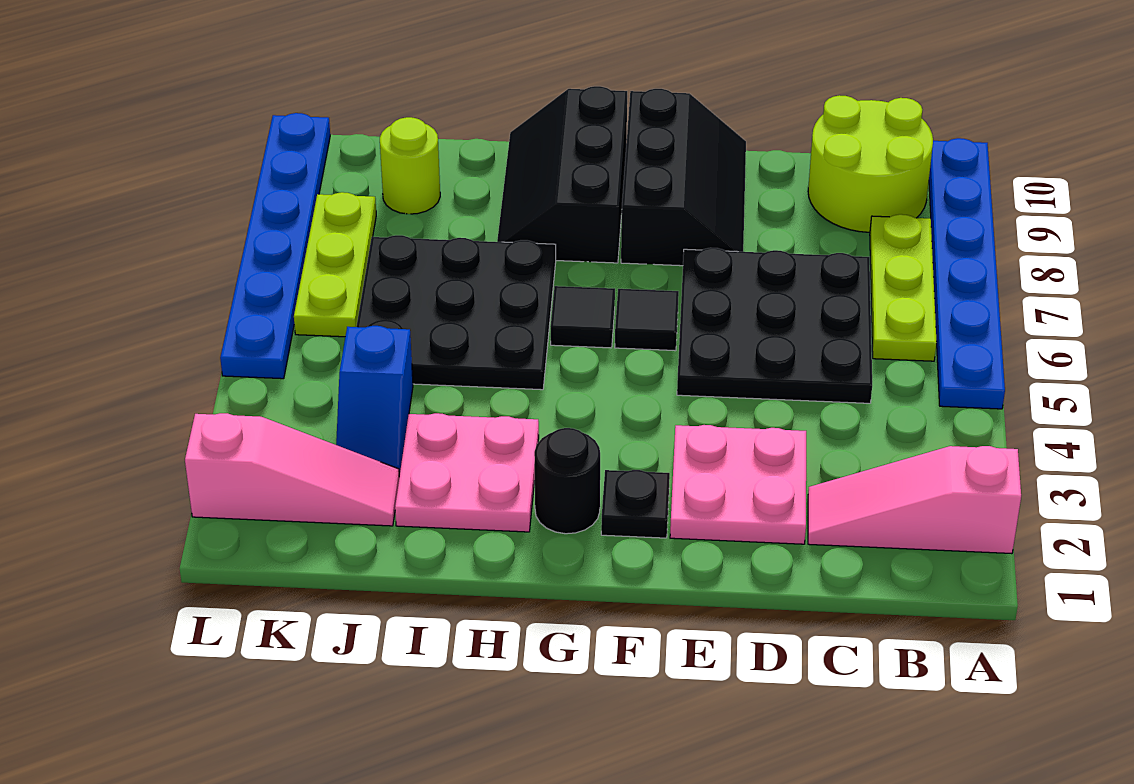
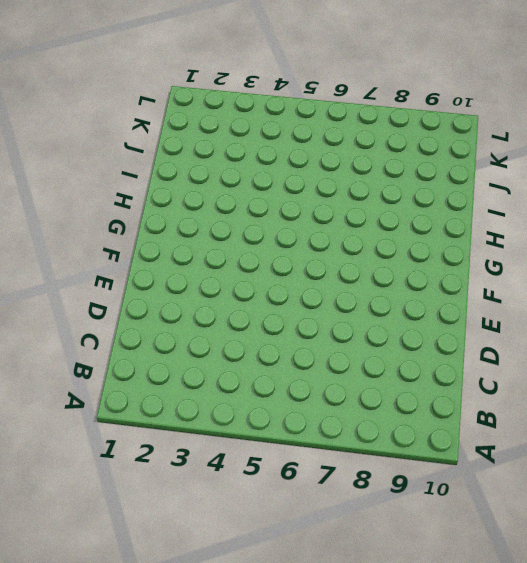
none -> pink 1x3 slope [808,446,1021,554]
none -> blue 1x6 plate [929,138,1005,409]
none -> lime 1x3 plate [870,214,937,361]

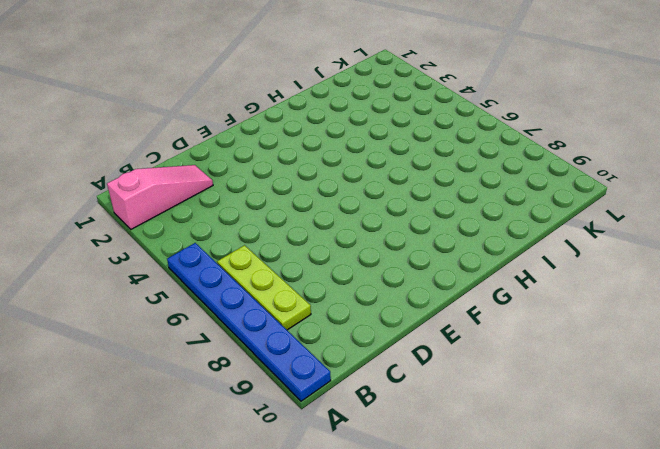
none -> lime 2x2 round brick [808,95,933,232]
none -> black 3x3 plate [677,248,872,403]
none -> pink 2x2 plate [670,425,806,544]

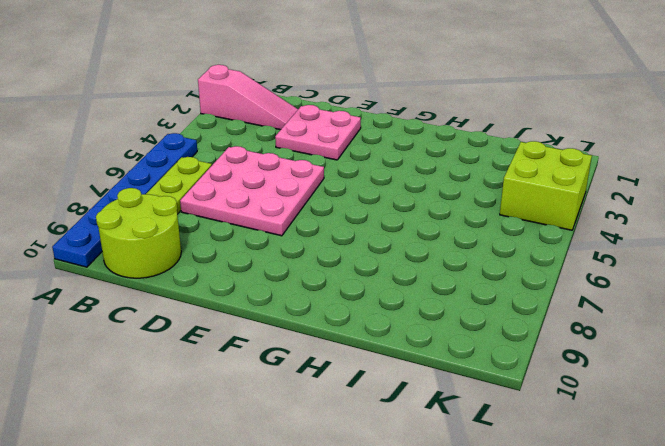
pink 3x3 plate [180,146,324,236] -> black 3x3 plate [677,248,872,403]
lime 2x2 brick [500,141,592,230] -> none
none -> black 2x3 slope [621,89,746,266]
none -> black 1x1 plate [601,470,670,538]
none -> black 1x1 tile [615,289,679,351]

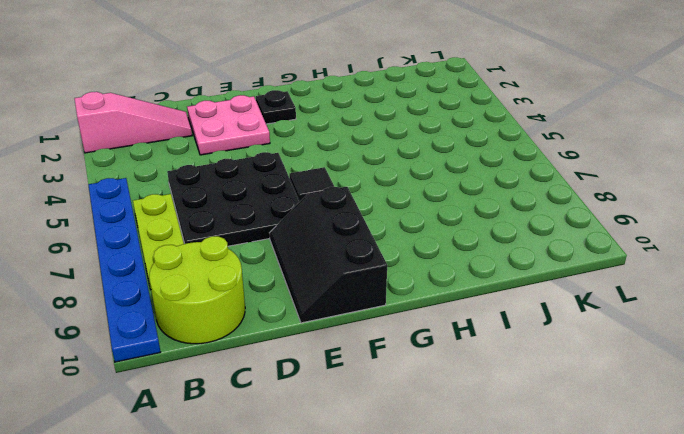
none -> black 1x1 round brick [534,428,600,534]
none -> black 1x1 tile [551,286,615,348]
none -> black 2x3 slope [497,86,627,263]

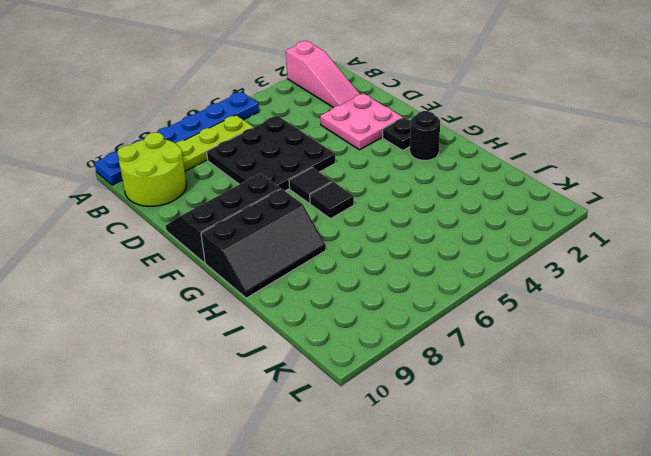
none -> pink 2x2 plate [395,413,539,532]
none -> black 3x3 plate [356,235,556,390]
none -> pink 1x3 slope [185,413,399,526]

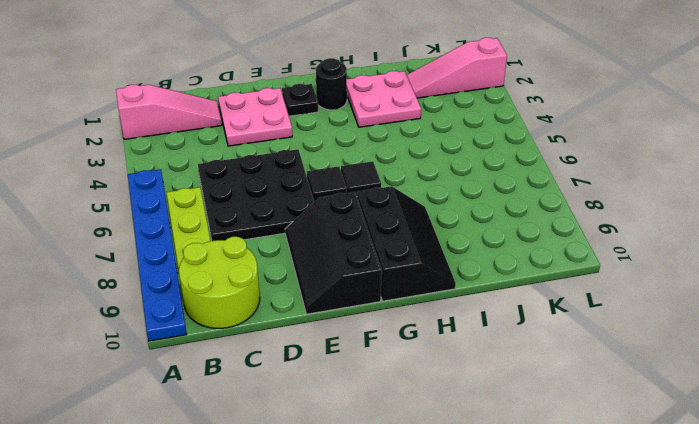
none -> black 3x3 plate [356,235,556,390]
none -> blue 1x2 slope [336,326,413,477]
none -> lime 1x1 round brick [380,117,440,214]

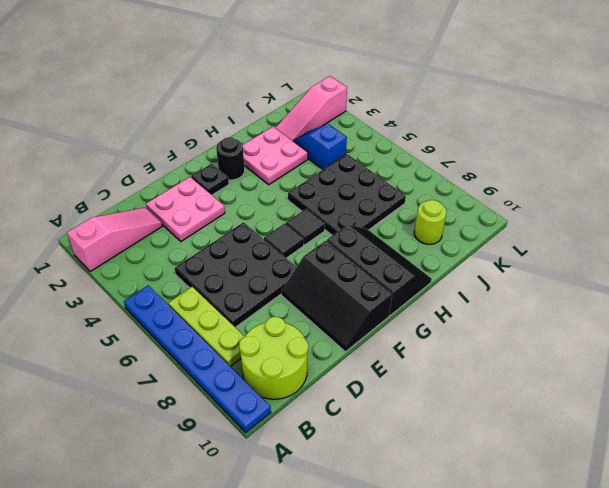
none -> lime 1x3 plate [294,192,376,337]
none -> blue 1x6 plate [220,113,330,379]

